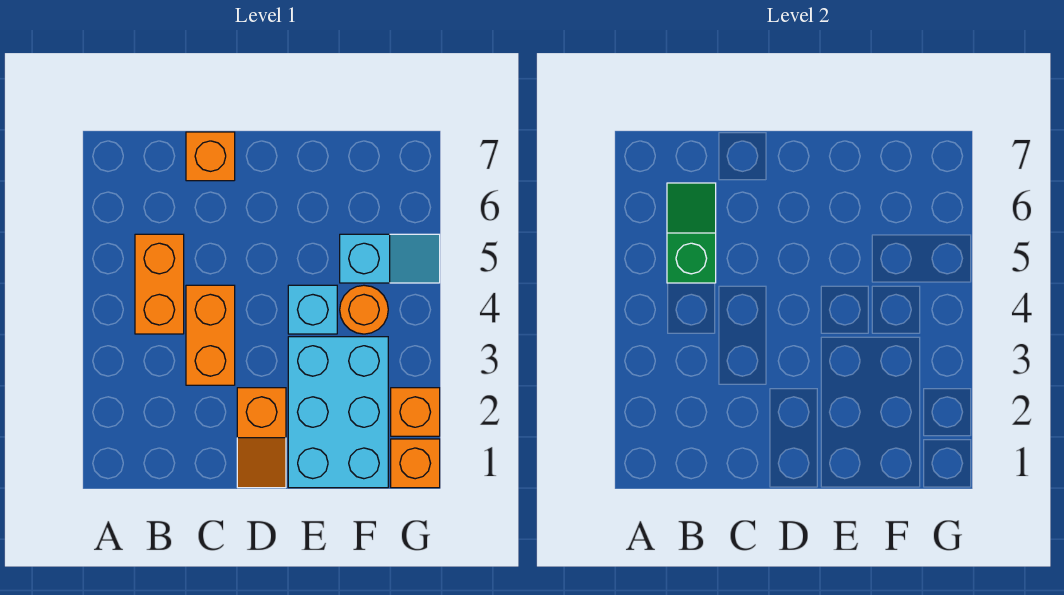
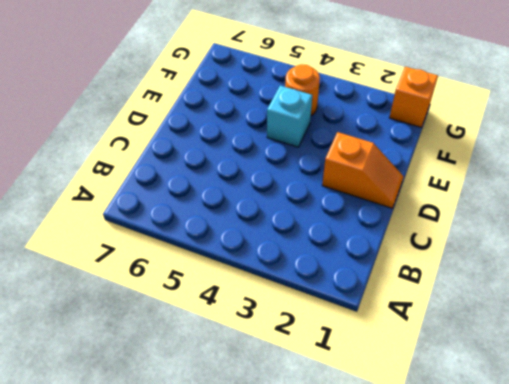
none -> orange 1x2 brick [135,234,184,334]
none -> orange 1x2 brick [186,285,235,385]

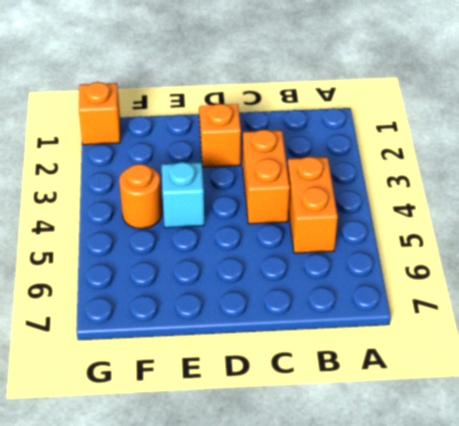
none -> orange 1x1 brick [186,132,235,181]
none -> cyan 2x3 brick [288,337,388,488]

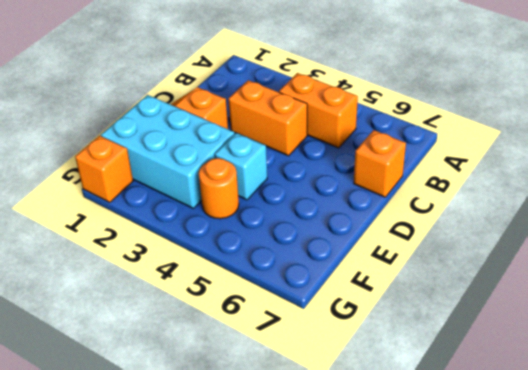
none -> cyan 1x2 slope [340,234,440,283]
none -> orange 1x1 brick [391,388,440,436]

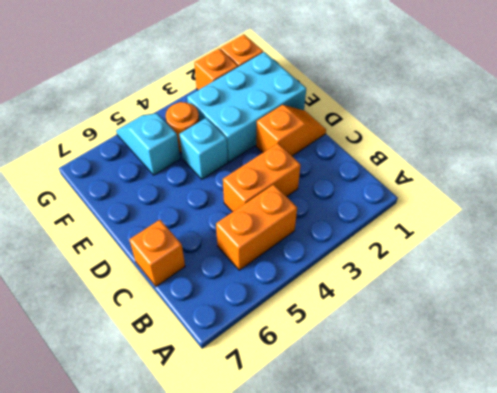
none -> green 1x2 slope [667,183,716,283]

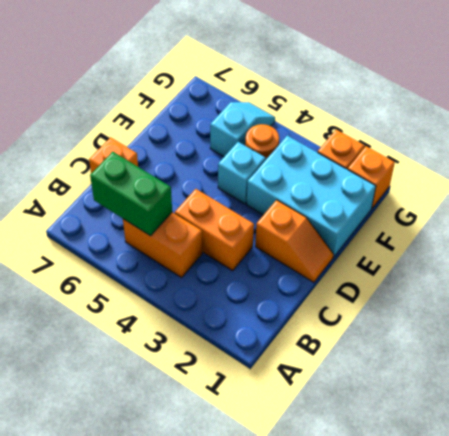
green 1x2 brick [90,152,172,236] -> green 1x2 slope [667,183,716,283]

